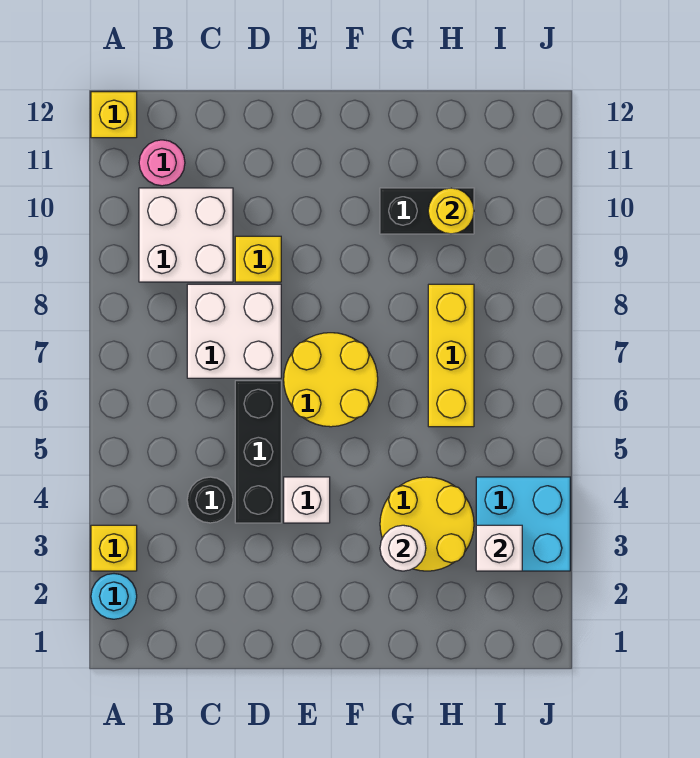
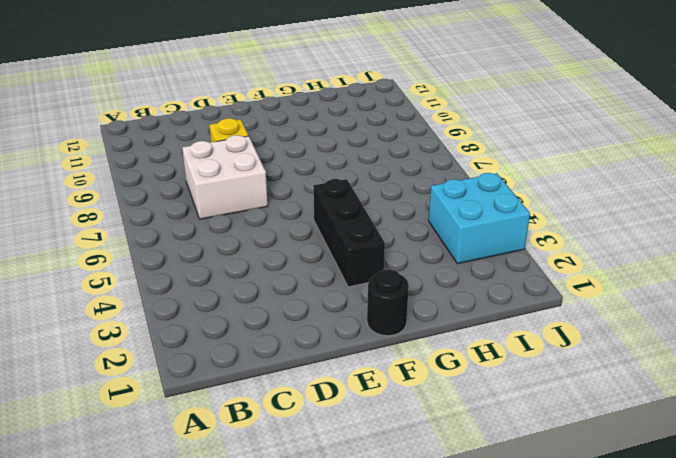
black 1x1 round brick [367,270,409,336] -> black 1x1 round brick moved to [187,477,233,523]
black 1x3 brick [313,179,385,287] -> black 1x3 brick moved to [235,381,281,523]
none -> cyan 1x1 round brick [91,574,137,619]
none -> yellow 1x1 brick [91,525,137,571]
none -> yellow 1x1 brick [91,92,137,138]

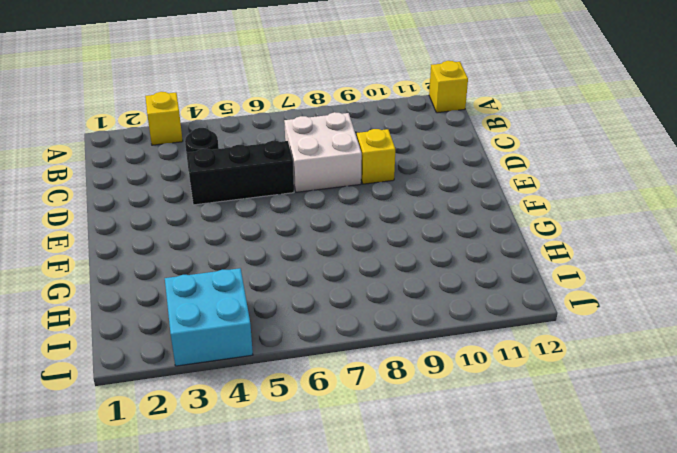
none -> cyan 1x1 round brick [91,574,137,619]
none -> white 2x2 brick [139,188,233,282]
none -> pink 1x1 round brick [139,140,185,186]

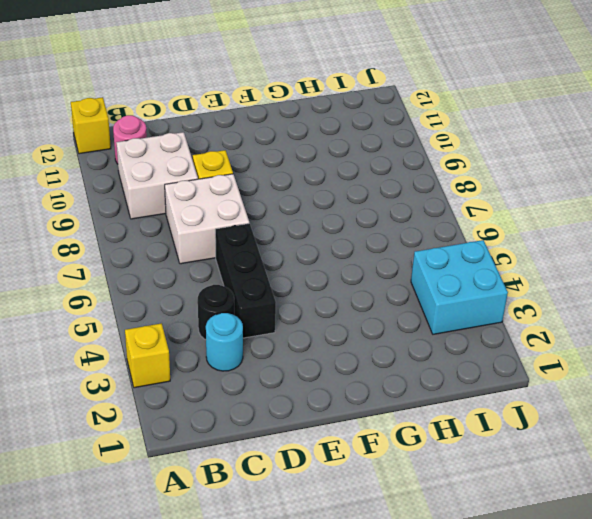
cyan 1x1 round brick [206,313,243,371] -> cyan 1x1 round brick moved to [91,574,137,619]
none -> white 1x1 brick [284,477,330,523]
none -> yellow 2x2 round brick [284,333,378,427]
none -> yellow 2x2 round brick [380,477,474,571]

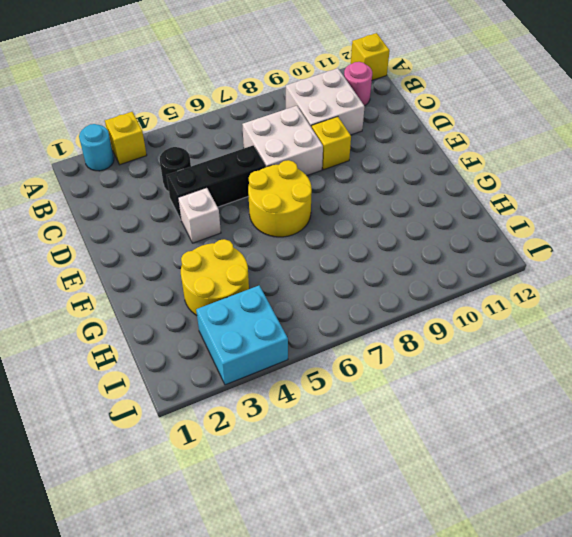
none -> black 1x2 brick [380,188,474,234]
none -> yellow 1x3 brick [428,284,474,427]
none -> white 1x1 round brick [380,525,426,571]

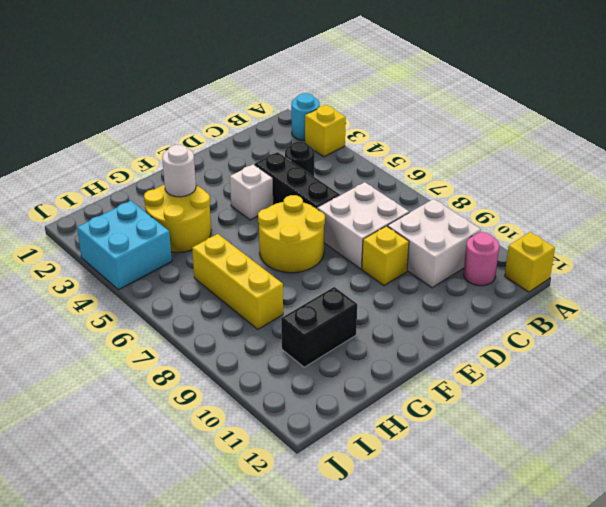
none -> yellow 1x1 round brick [428,188,474,234]
none -> white 1x1 brick [476,525,522,571]

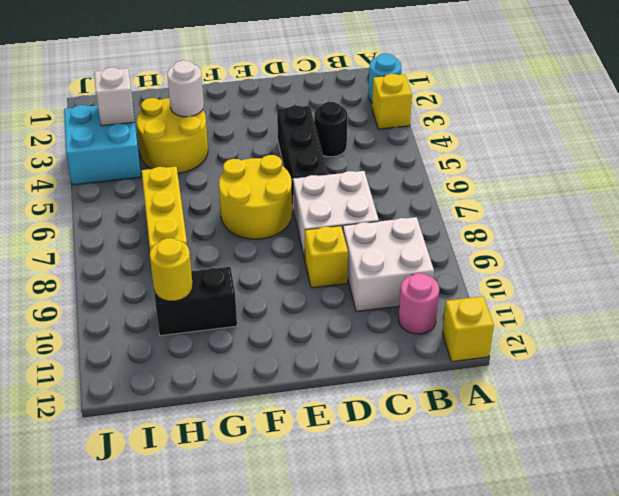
none -> white 1x1 brick [284,477,330,523]

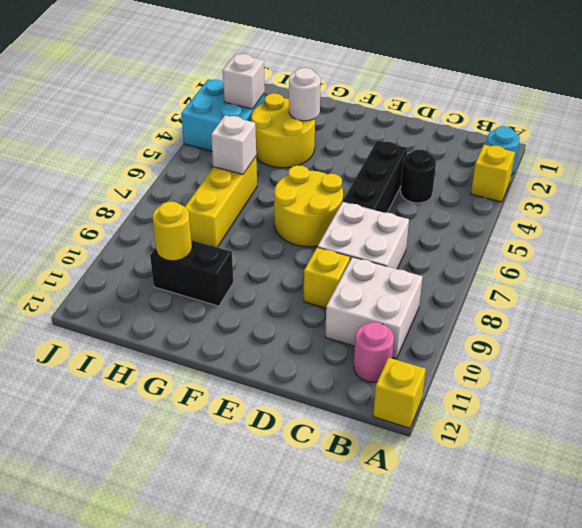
white 1x1 brick [211,115,256,174] -> white 1x1 brick moved to [284,477,330,523]

